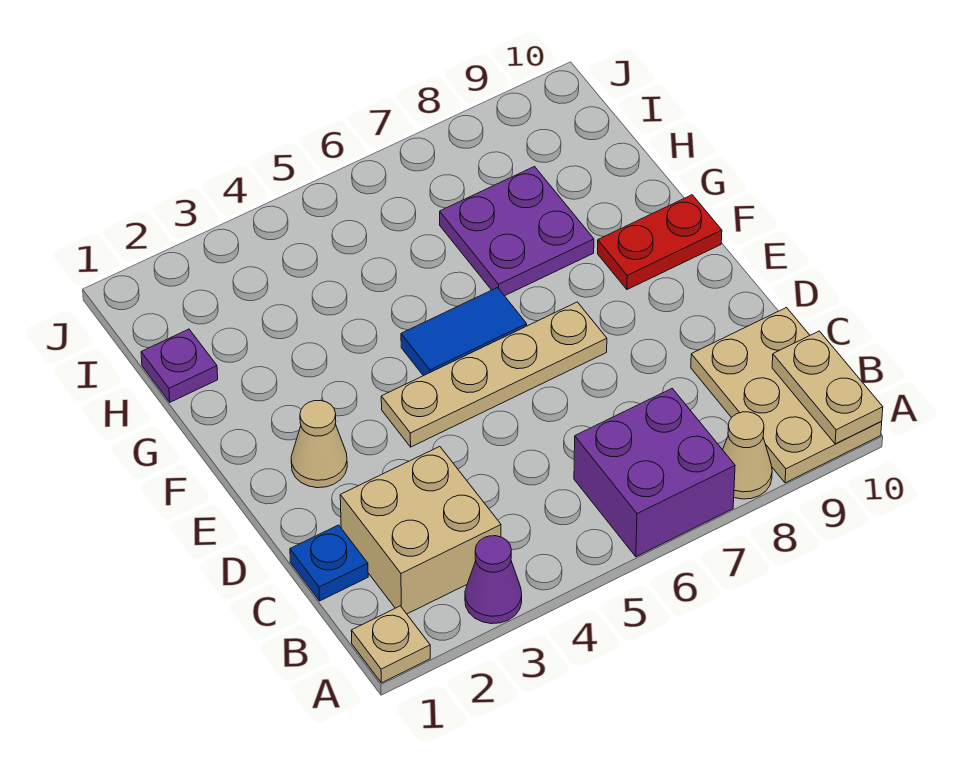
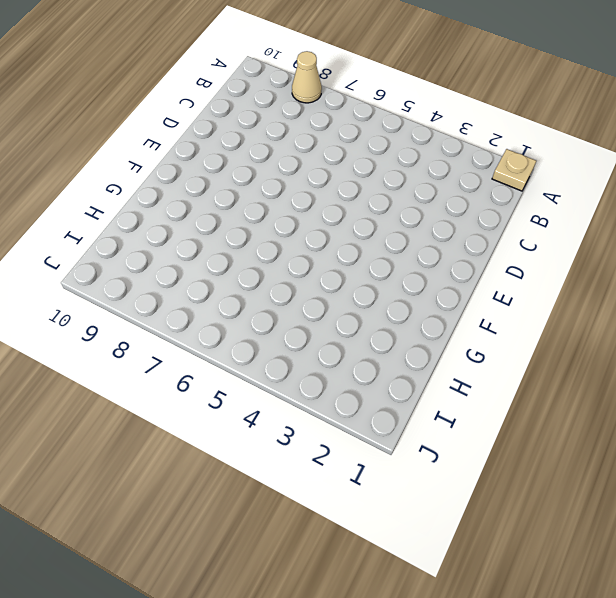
none -> purple 1x1 cone [465,536,522,624]
none -> purple 2x2 brick [574,388,735,557]
none -> tan 2x3 plate [691,308,882,483]

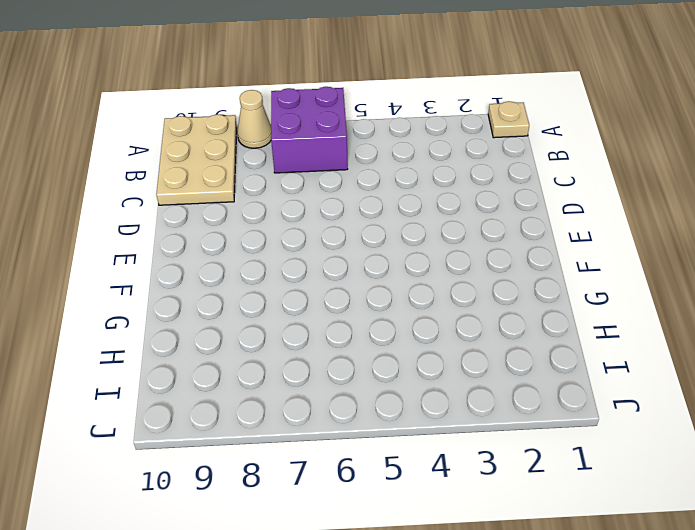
none -> purple 1x1 cone [465,536,522,624]
none -> tan 2x2 brick [340,447,501,614]
none -> blue 1x1 plate [290,525,368,601]

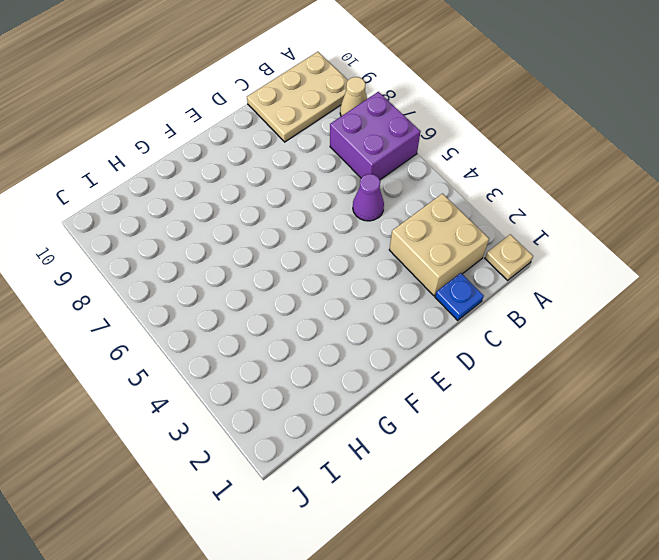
purple 1x1 cone [353,174,384,221] -> purple 1x1 cone moved to [465,536,522,624]
none -> tan 1x1 cone [291,400,347,488]
none -> tan 1x4 plate [381,302,607,447]
none -> blue 1x2 tile [401,288,527,376]

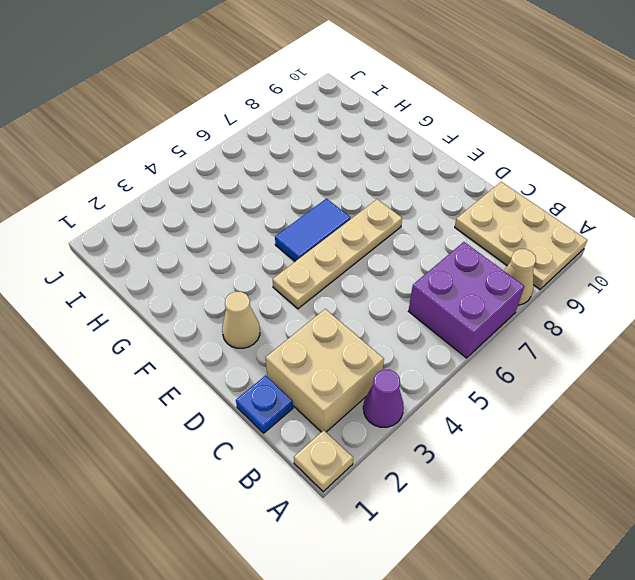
none -> red 1x2 plate [598,195,722,289]
none -> purple 2x2 plate [440,167,594,296]
none -> purple 1x1 plate [141,329,218,402]

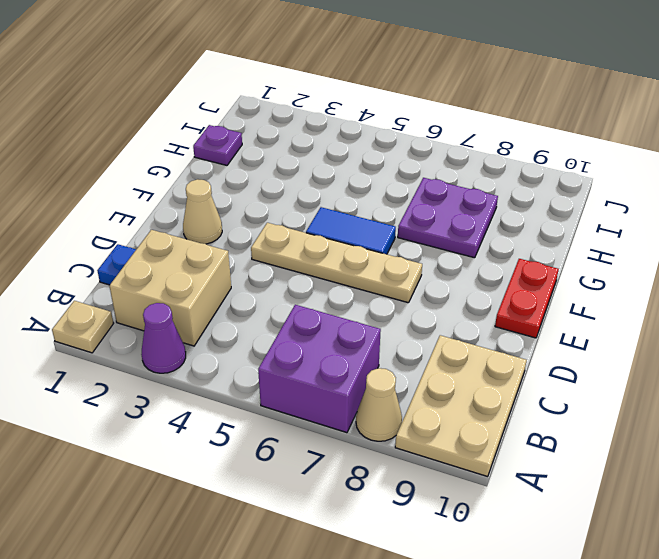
red 1x2 plate [495,259,559,338] -> red 1x2 plate turned to [598,195,722,289]
none -> tan 1x2 plate [772,331,883,444]

